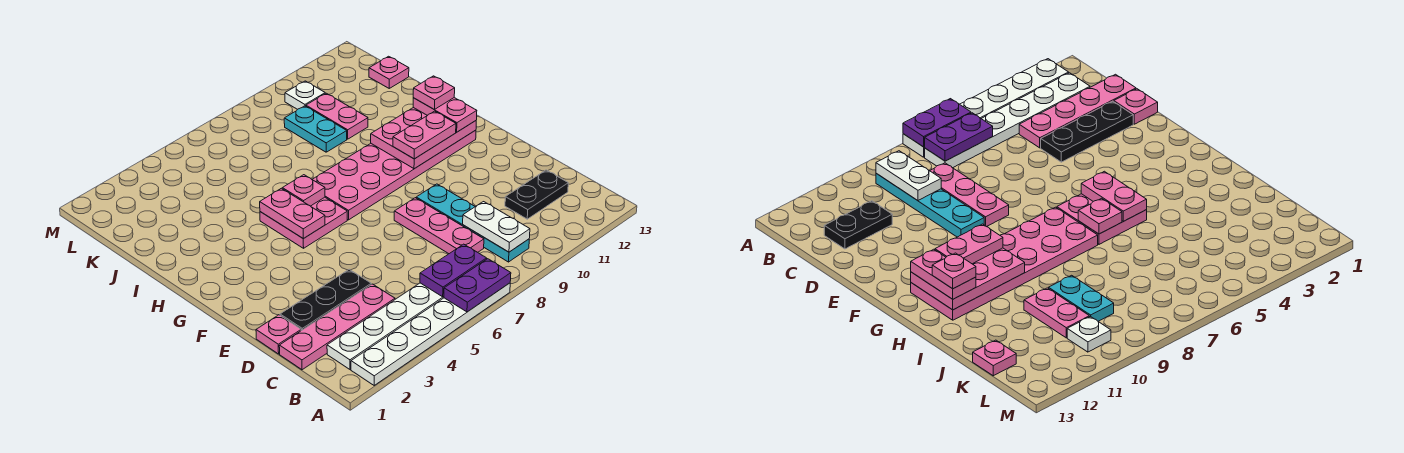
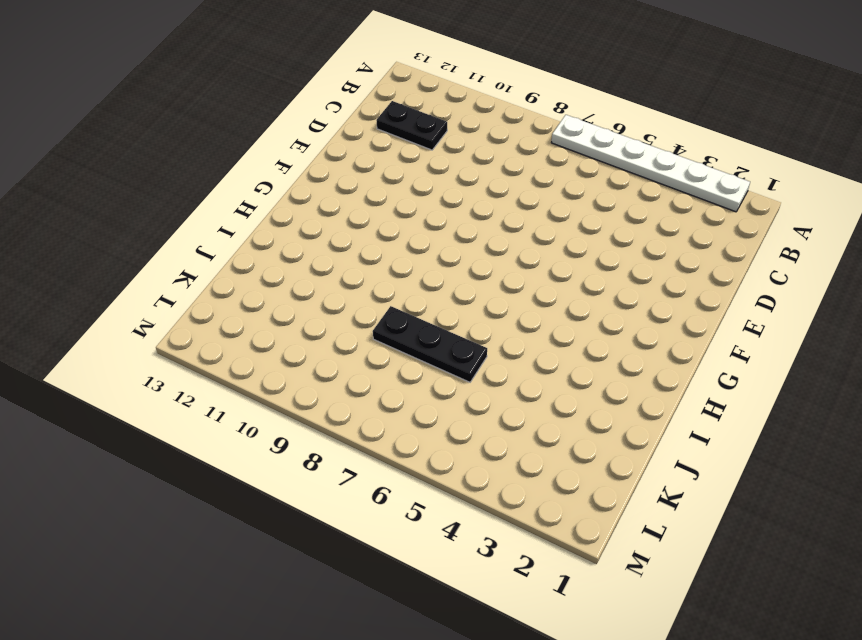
black 1x3 plate [373,306,487,382] -> black 1x3 plate moved to [280,269,371,330]
none -> white 1x6 plate [327,283,444,369]
none -> cyan 1x4 plate [416,184,529,262]
none -> pink 1x4 plate [279,284,395,370]

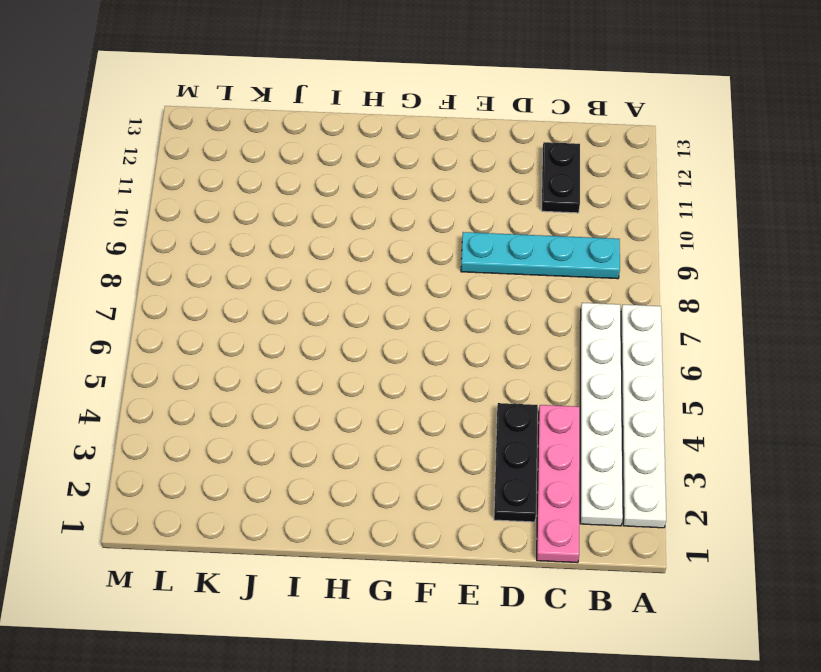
none -> pink 1x3 plate [394,198,484,254]
none -> pink 1x1 plate [256,315,301,354]
none -> pink 2x2 plate [260,197,347,248]

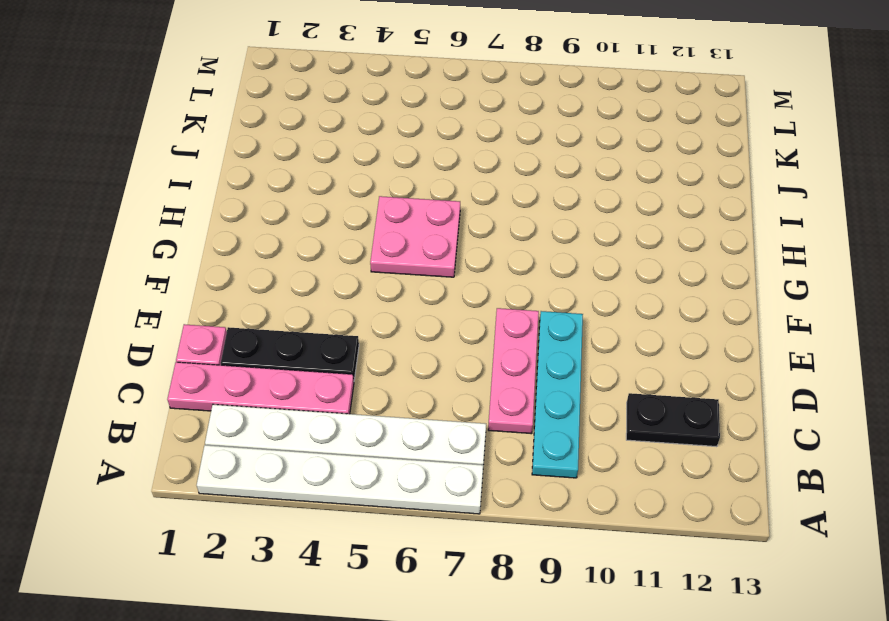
none -> pink 2x6 plate [312,130,476,220]
none -> cyan 1x2 plate [284,106,347,152]
none -> pink 1x2 plate [306,93,368,139]

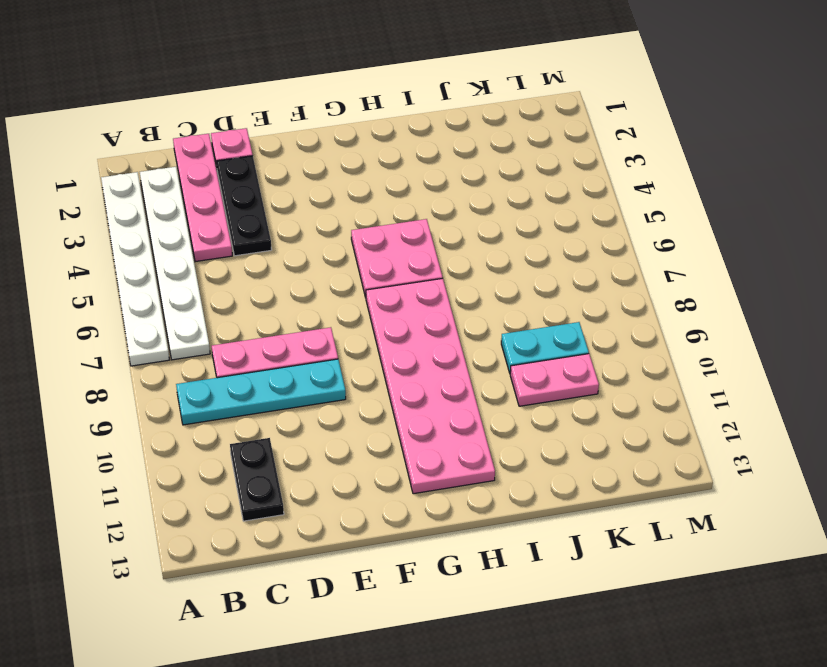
none -> pink 1x1 plate [369,56,409,88]
none -> white 1x1 plate [285,81,325,109]
none -> purple 1x2 plate [444,259,511,312]

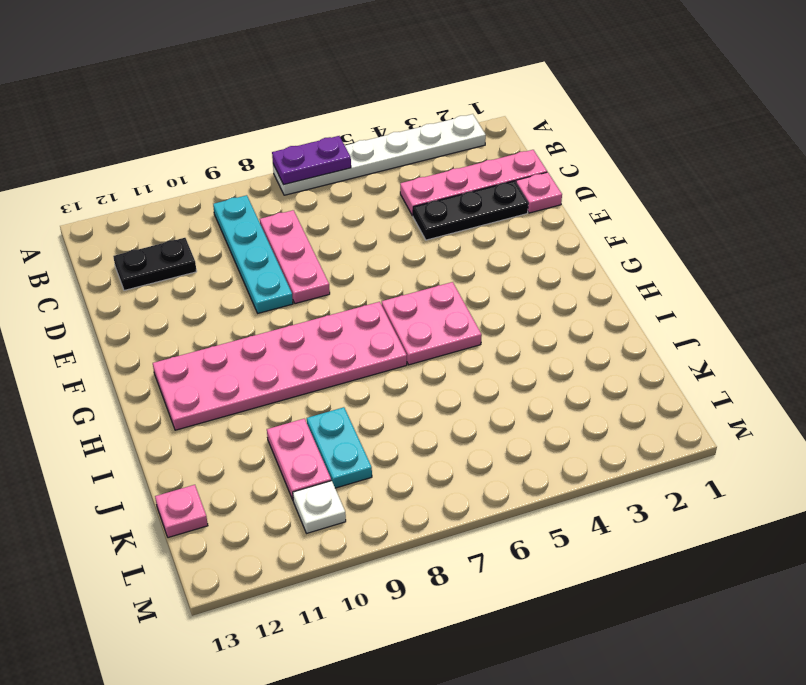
none -> white 1x6 plate [327,283,444,369]
none -> purple 1x2 plate [420,244,487,297]
none -> white 1x2 plate [463,202,530,252]

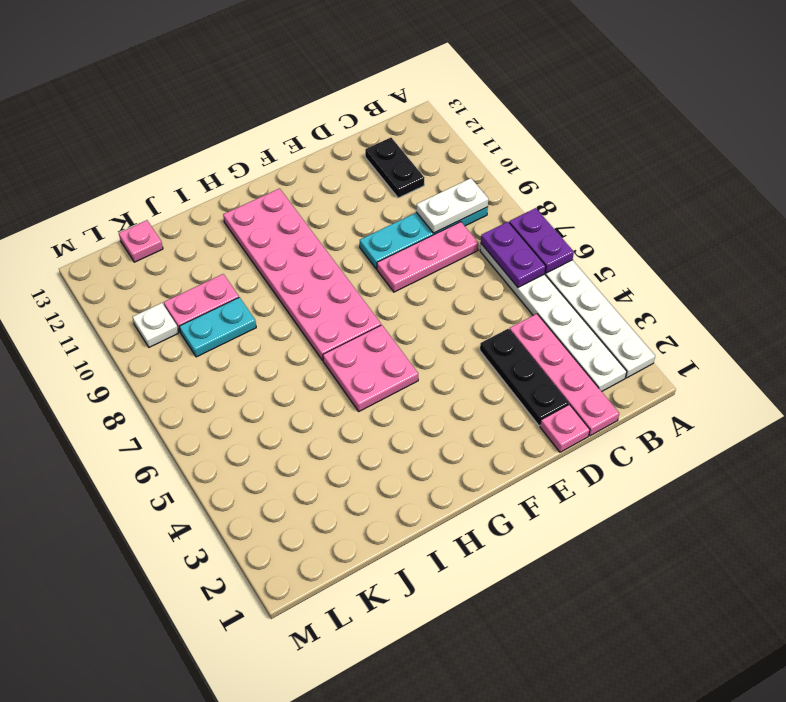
none -> pink 1x2 plate [260,188,325,239]
none -> pink 2x3 plate [371,108,476,169]
none -> pink 1x1 plate [282,175,325,206]

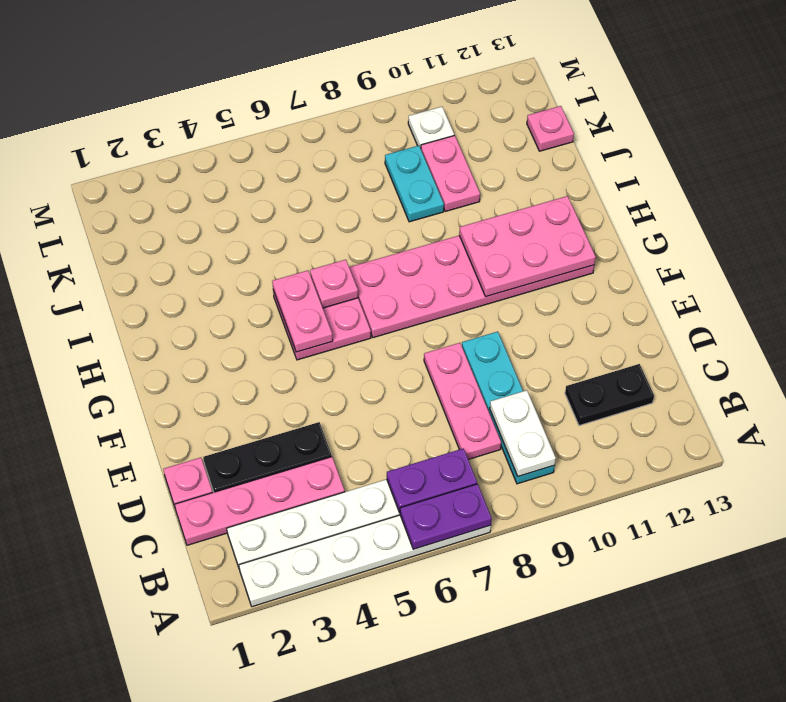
none -> pink 1x2 plate [393,111,456,159]
none -> pink 1x2 plate [413,98,477,132]
none -> pink 1x1 plate [413,76,455,109]

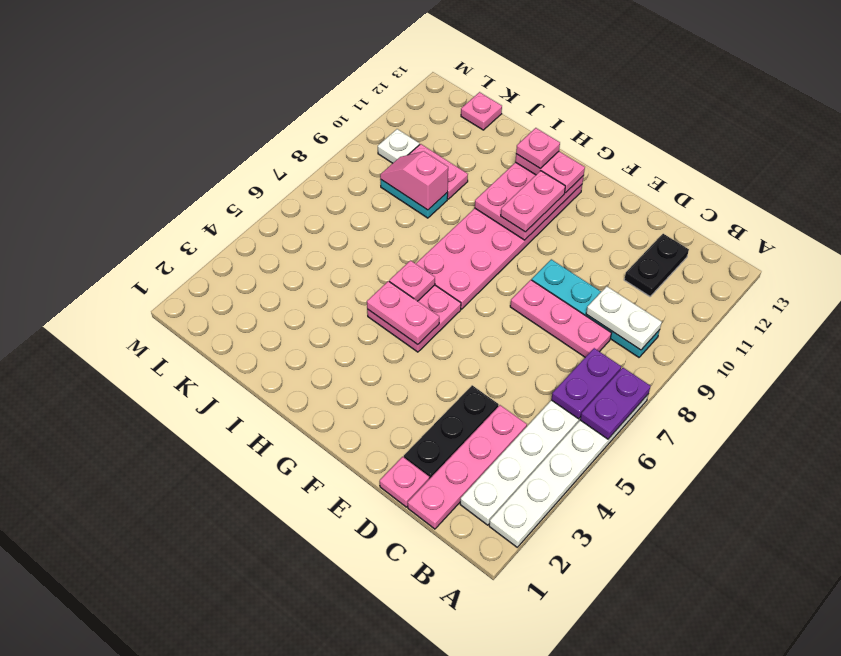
pink 1x2 slope [380,151,448,210] -> none

